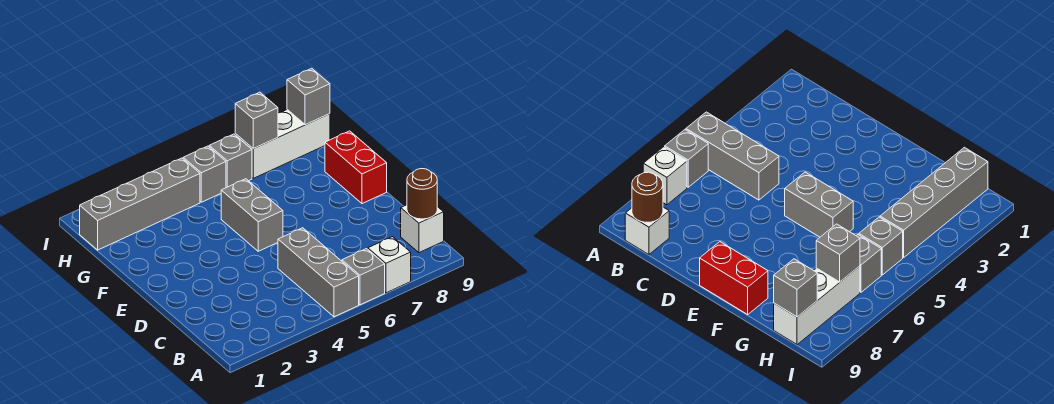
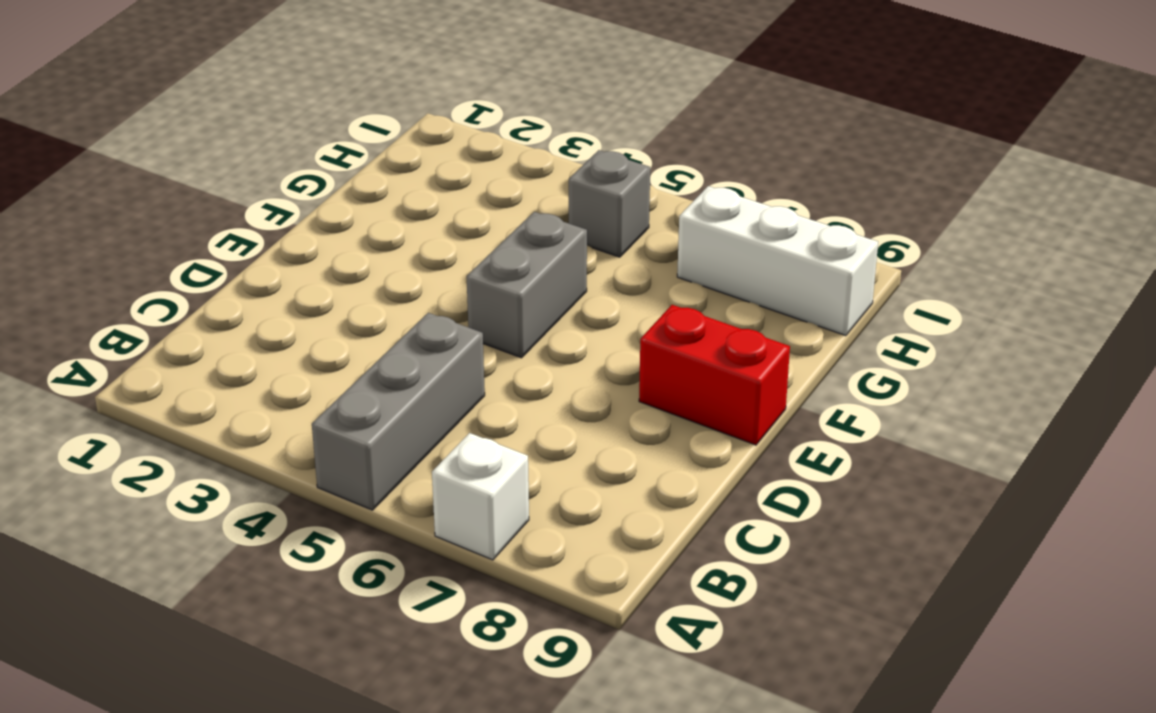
red 1x2 brick [639,305,790,445] -> red 1x2 brick turned to [325,131,387,204]
none -> grey 1x1 brick [342,249,385,305]
none -> white 1x1 brick [401,205,444,253]
none -> grey 1x4 brick [80,158,200,250]

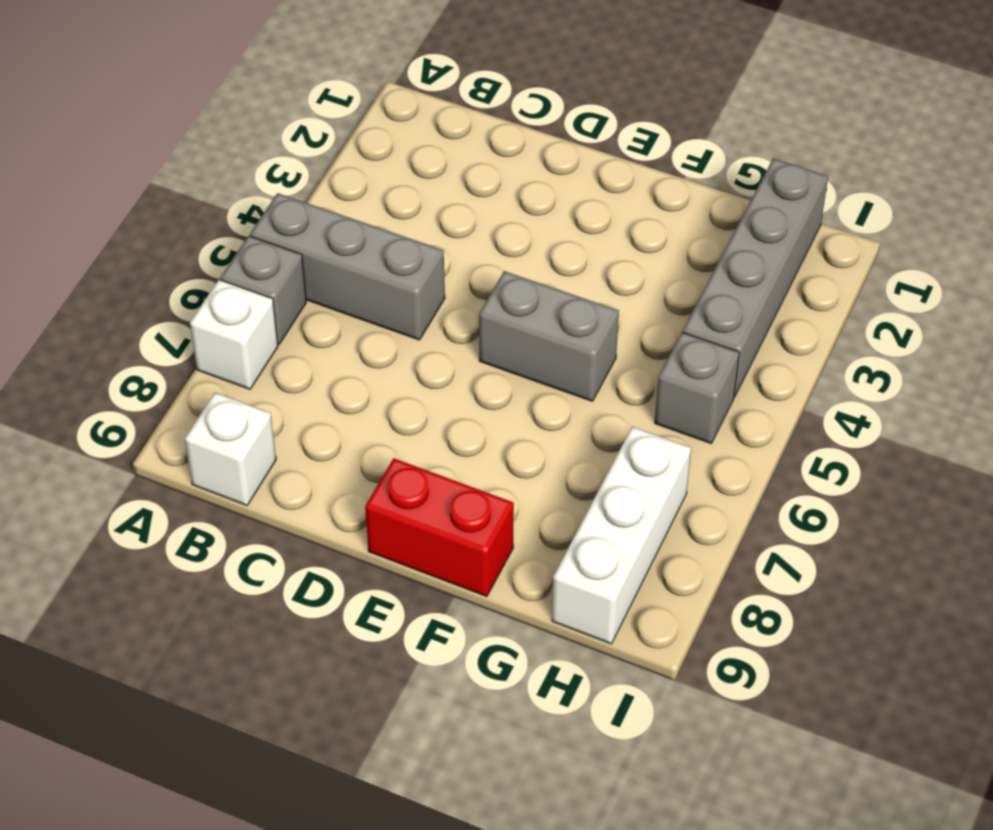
none -> grey 1x1 brick [209,134,252,188]
none -> brown 1x1 round brick [407,169,437,219]
none -> grey 1x1 brick [235,92,278,149]

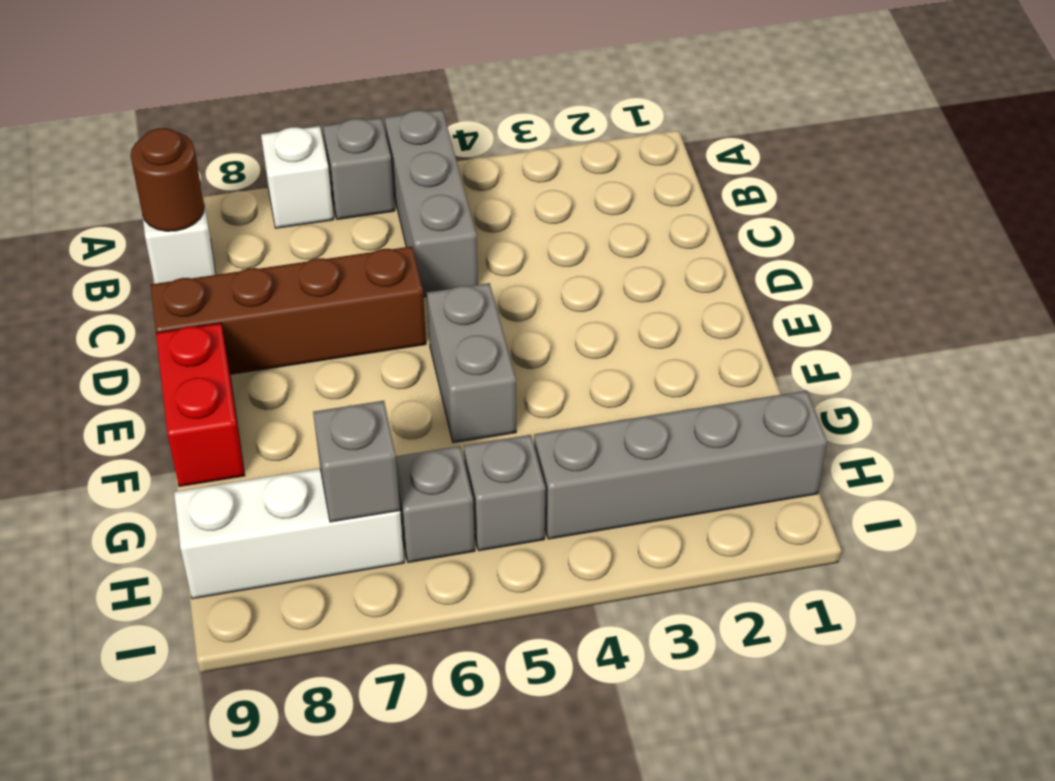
brown 1x4 brick [150,246,426,374] -> none
none -> grey 1x1 brick [287,68,330,125]

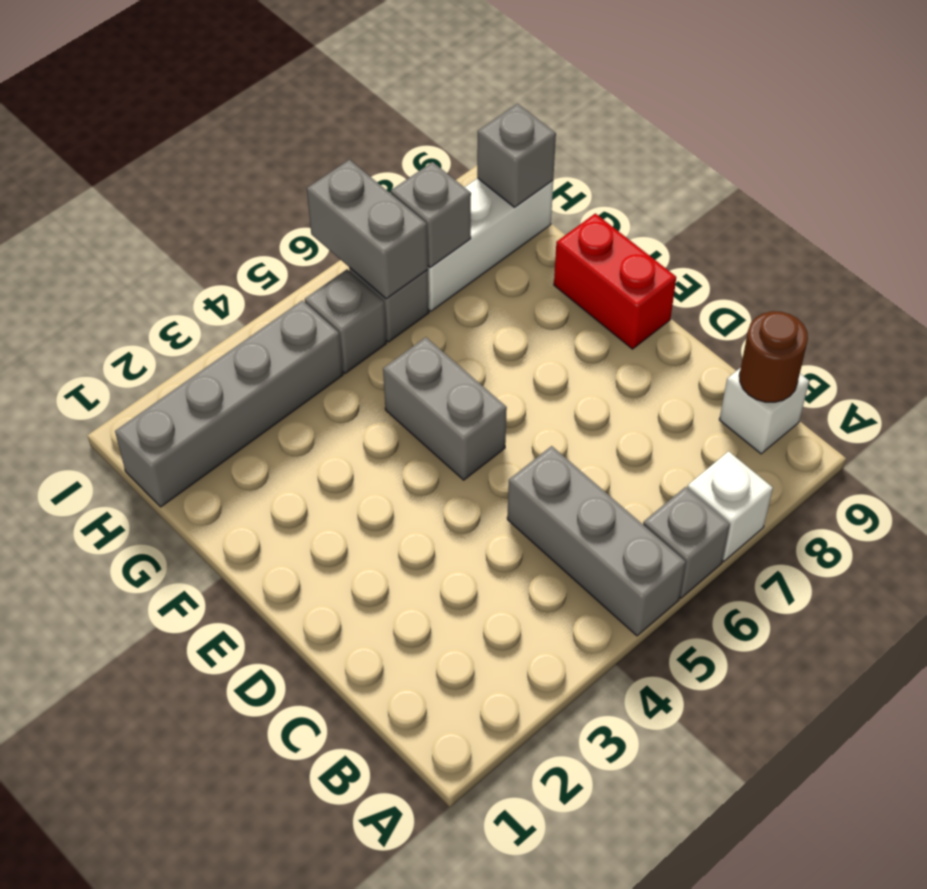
grey 1x2 brick [307,160,428,299] -> none

